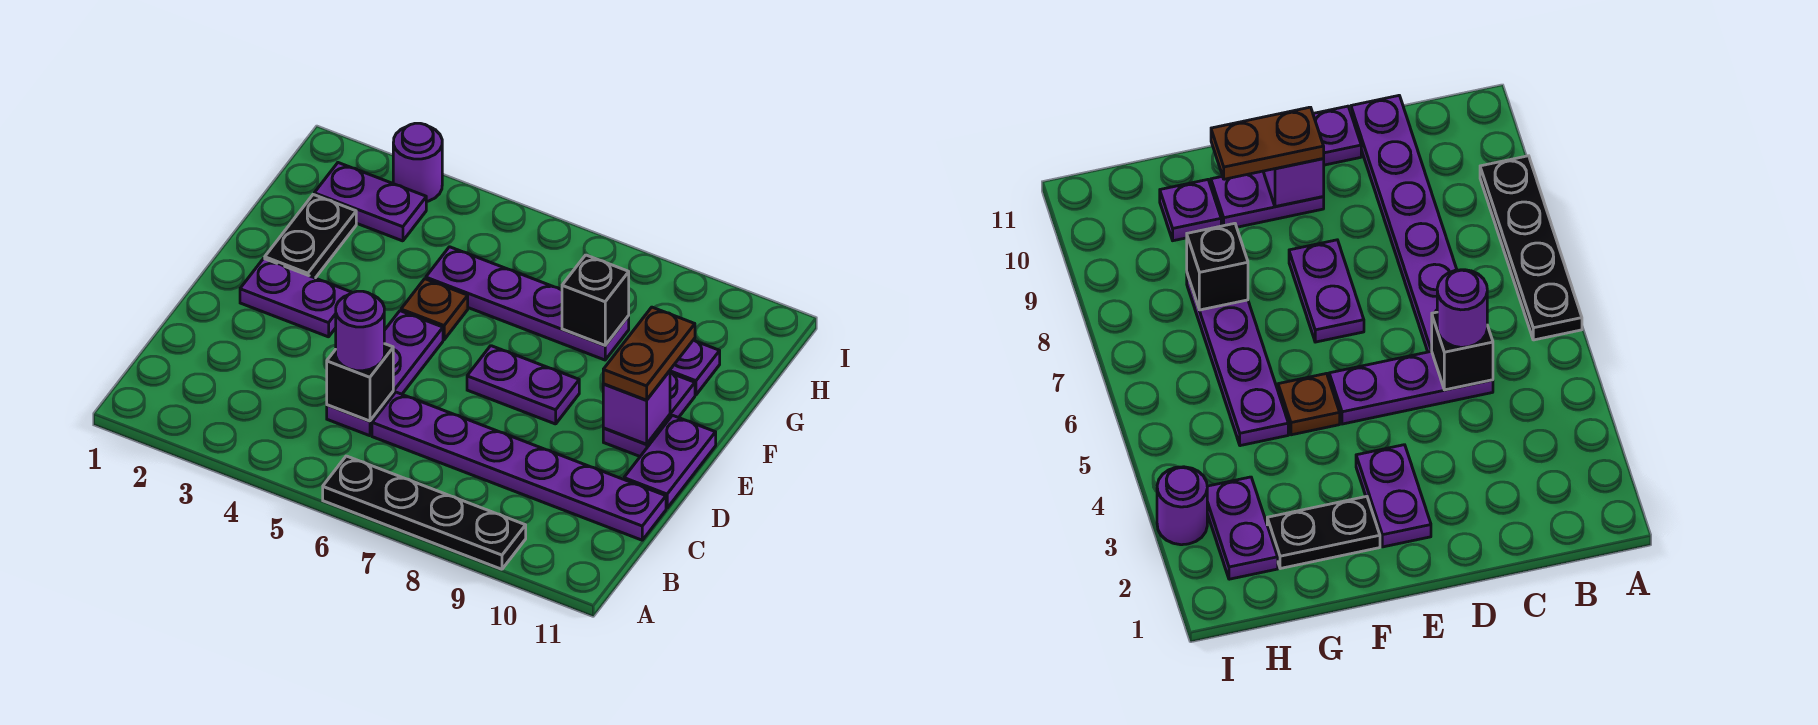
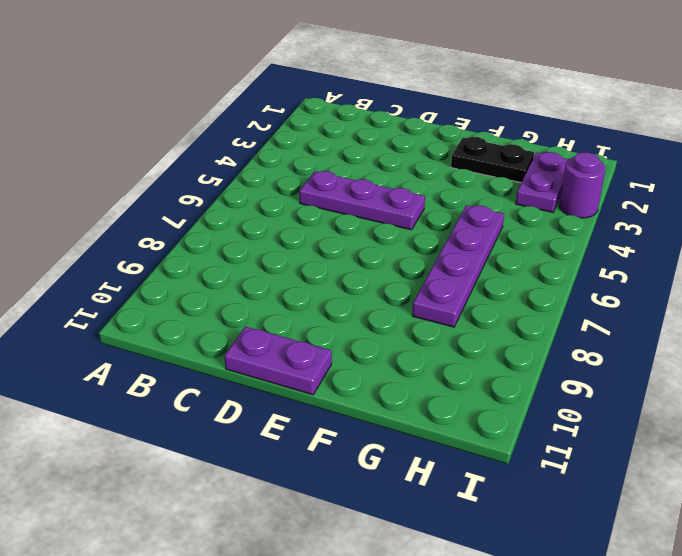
none -> black 1x4 plate [323,456,526,569]
none -> purple 1x6 plate [372,392,666,540]
none -> purple 1x2 plate [240,258,352,337]

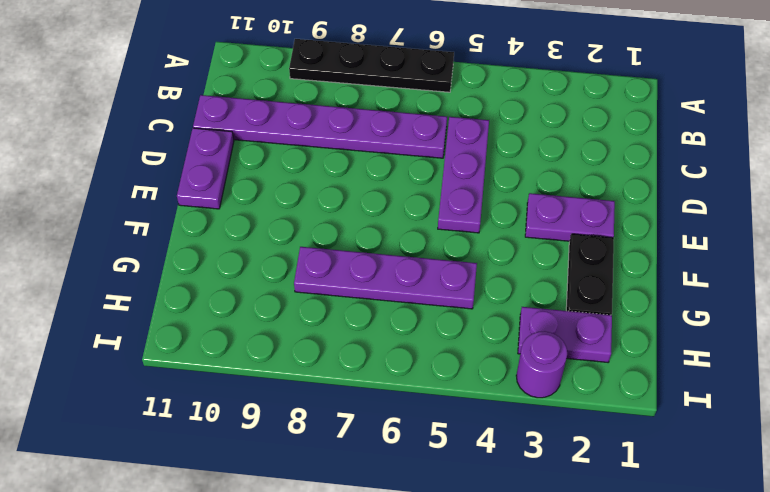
none -> purple 1x2 plate [467,346,579,424]
none -> purple 1x2 plate [603,373,695,456]
none -> brown 1x1 plate [401,279,468,340]

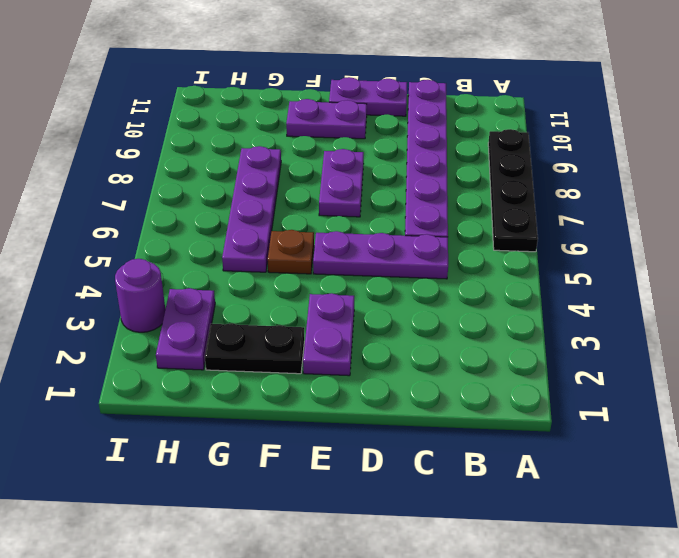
none -> purple 1x1 plate [670,340,720,395]
none -> black 1x1 brick [327,344,393,421]
none -> purple 1x1 brick [603,371,670,444]

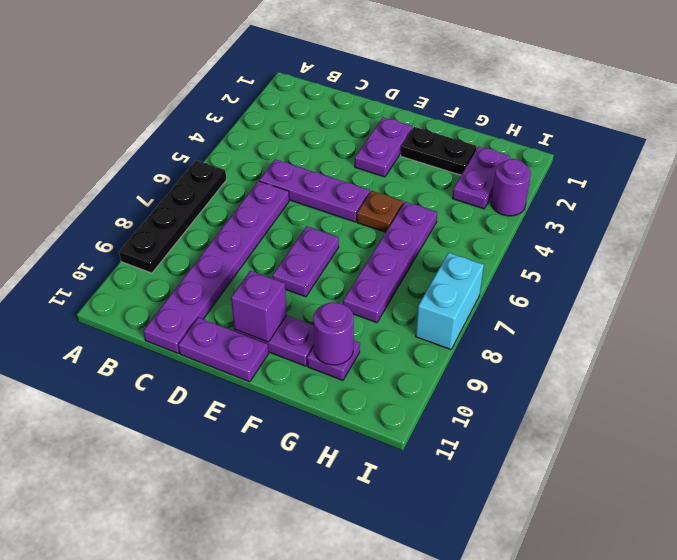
purple 1x1 round brick [313,302,354,365] -> purple 1x1 round brick moved to [336,291,384,371]
cyan 1x2 brick [416,253,484,350] -> none
none -> black 1x1 brick [327,344,393,421]
none -> black 1x1 brick [562,255,629,345]
none -> brown 1x2 plate [603,307,695,400]

